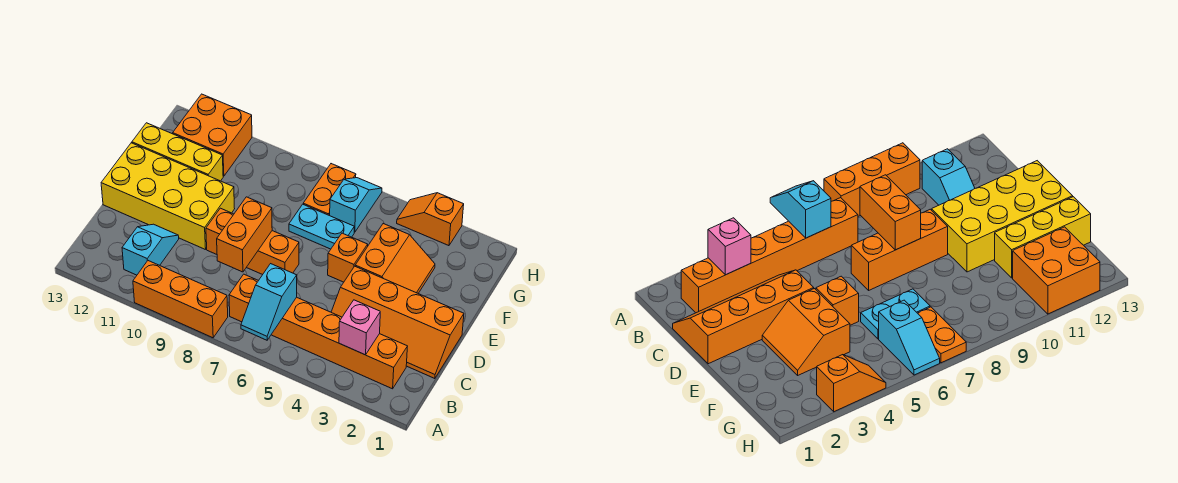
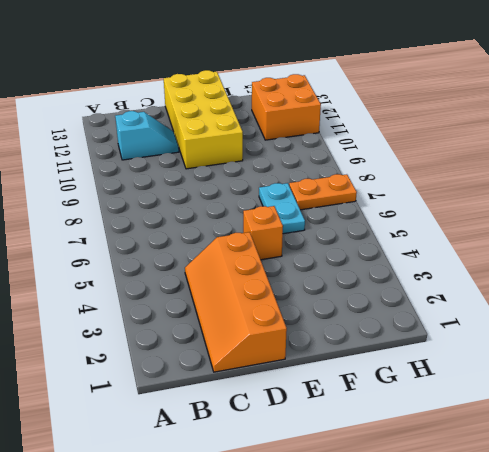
none -> orange 1x3 brick [133,261,228,338]
none -> orange 1x6 brick [229,274,407,389]
none -> orange 1x3 brick [206,208,299,275]

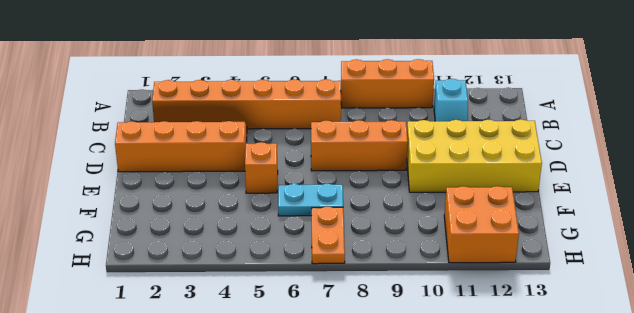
none -> orange 2x2 slope [355,224,435,293]
none -> yellow 1x3 brick [132,123,223,181]
none -> cyan 1x2 slope [330,178,382,232]

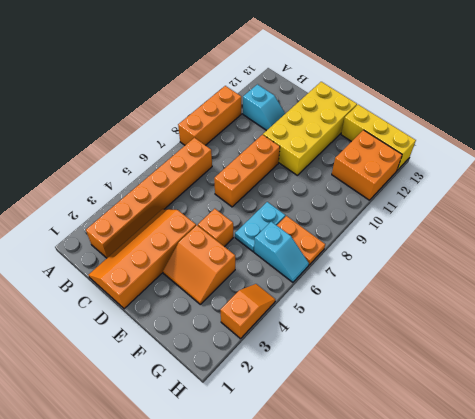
yellow 1x3 brick [341,105,416,170] -> yellow 1x3 brick turned to [132,123,223,181]
none -> cyan 1x2 slope [241,264,297,340]
none -> pink 1x1 brick [339,300,380,355]
none -> orange 1x2 brick [217,197,272,272]

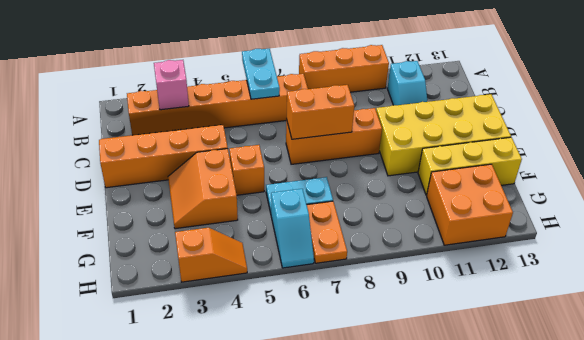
cyan 1x2 plate [242,49,280,99] -> cyan 1x2 slope [241,264,297,340]
orange 1x2 brick [286,85,354,139] -> orange 1x2 brick turned to [217,197,272,272]

